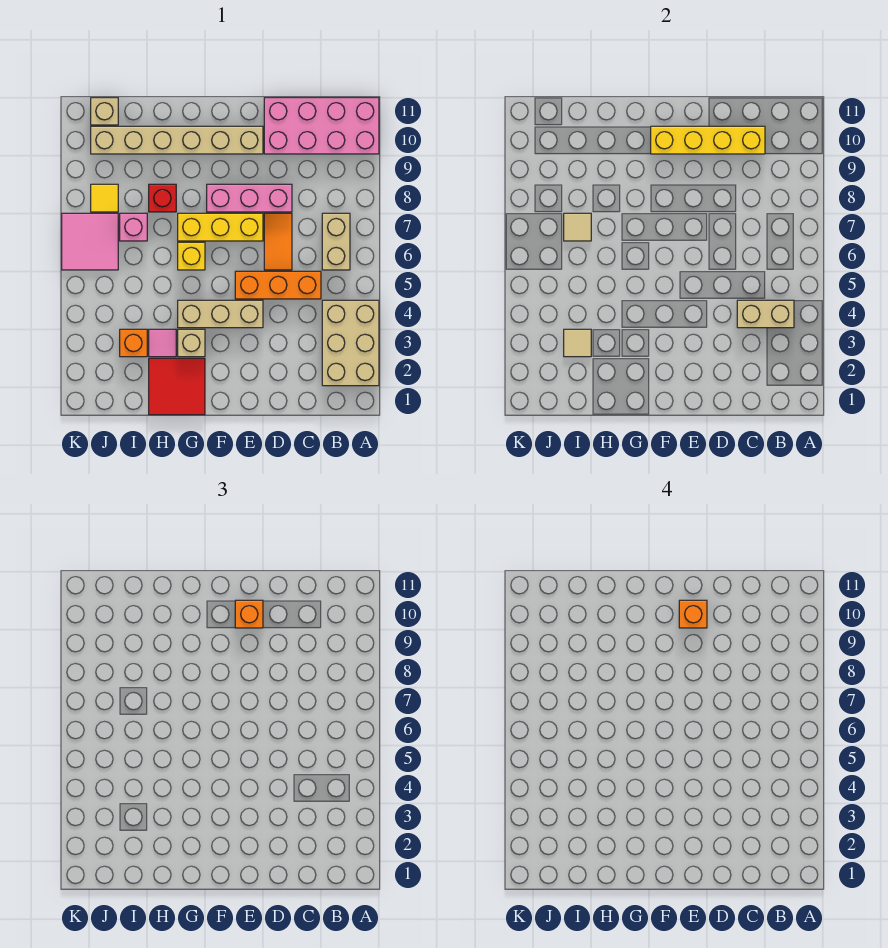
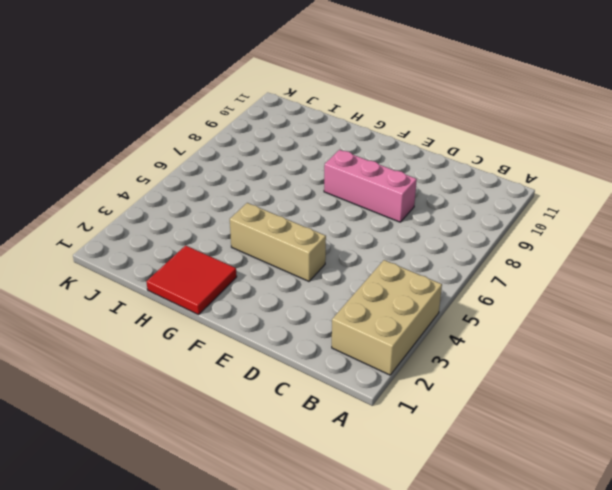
none -> pink 2x4 brick [264,98,379,154]
none -> tan 1x2 brick [322,213,350,270]
none -> orange 1x3 brick [235,271,321,299]

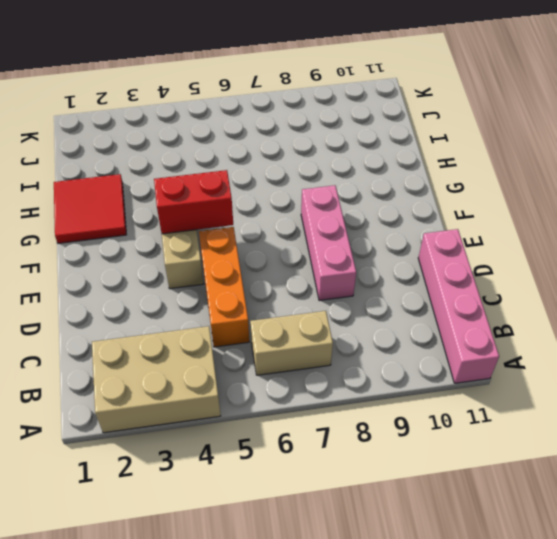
pink 1x4 brick [418,229,499,383] -> pink 2x4 brick [264,98,379,154]
red 1x2 brick [154,170,233,234] -> none
none -> orange 1x2 tile [264,213,292,270]
none -> yellow 1x3 brick [178,213,263,241]
none -> tan 1x6 brick [91,126,263,154]

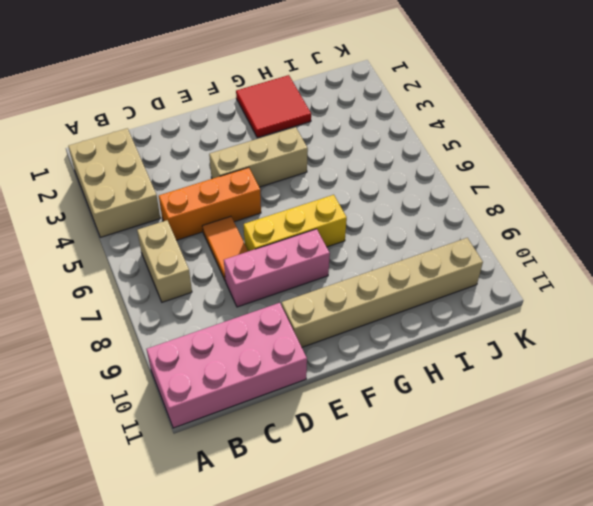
none -> tan 1x1 brick [178,329,205,357]
none -> yellow 1x1 brick [178,242,205,270]
none -> pink 1x1 tile [149,329,176,357]

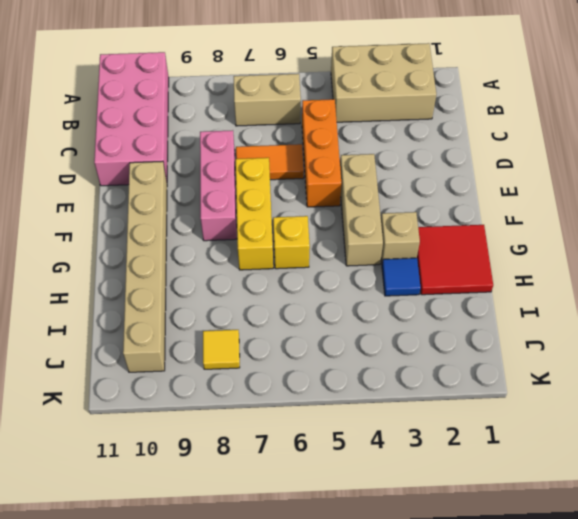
blue 1x1 tile [382,258,421,296] -> pink 1x1 tile [149,329,176,357]
none -> red 1x1 brick [149,184,176,212]
none -> orange 1x1 brick [120,329,147,357]
none -> pink 1x1 brick [120,213,147,241]

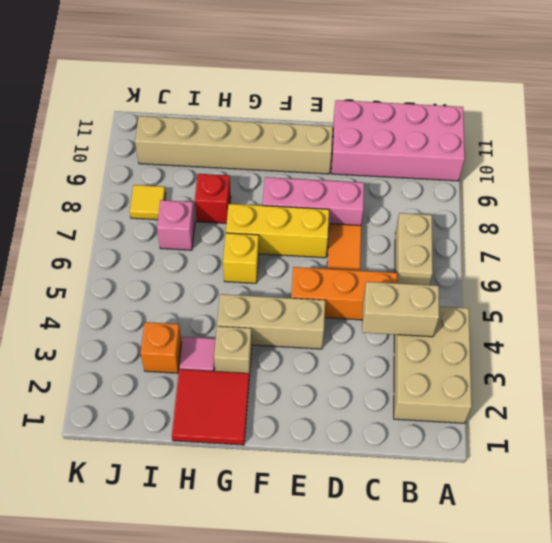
none -> pink 2x2 tile [62,213,118,270]
none -> tan 1x1 brick [91,98,118,125]
none -> yellow 1x4 brick [651,126,765,154]

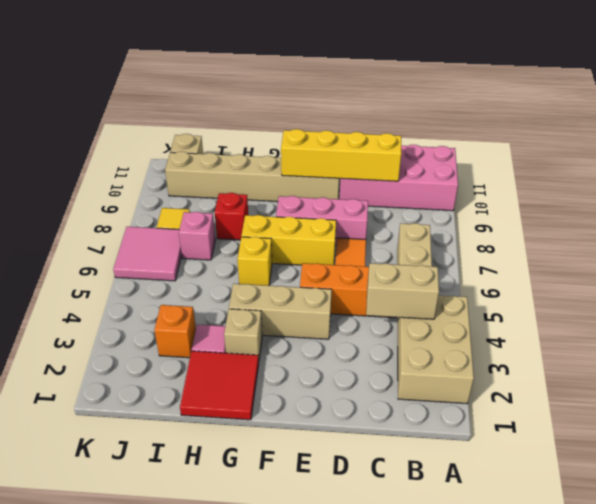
none -> tan 1x1 tile [564,329,591,357]
none -> tan 1x1 tile [564,213,591,241]
none -> orange 1x1 brick [235,600,263,628]

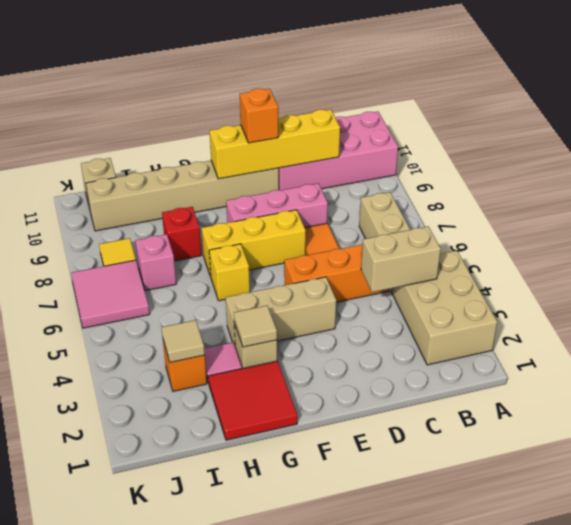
tan 1x1 tile [234,306,277,347] -> tan 1x1 tile moved to [564,213,591,241]
none -> orange 1x1 brick [679,600,707,628]

